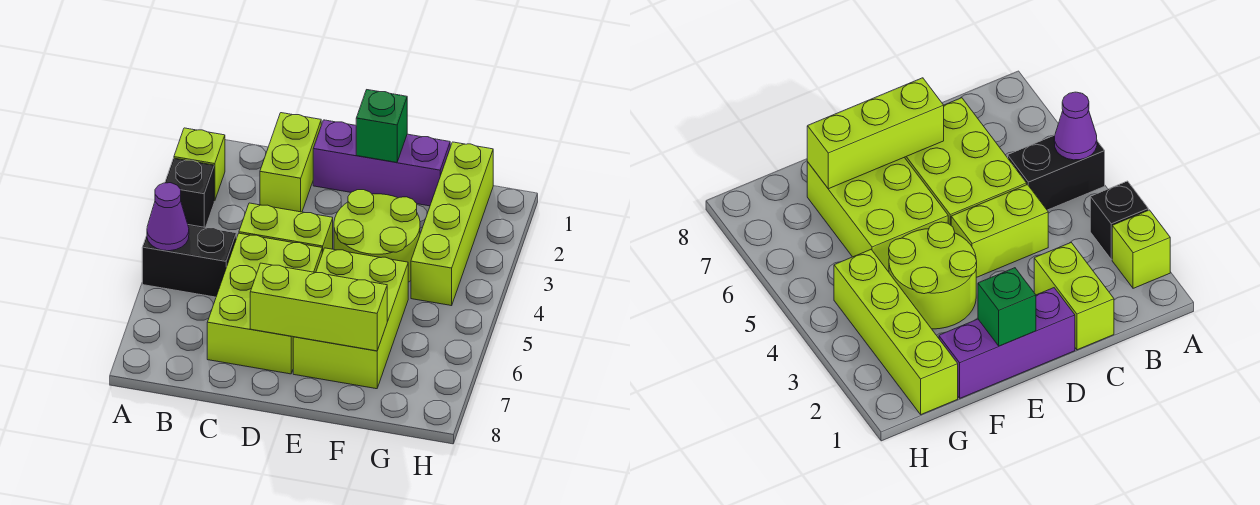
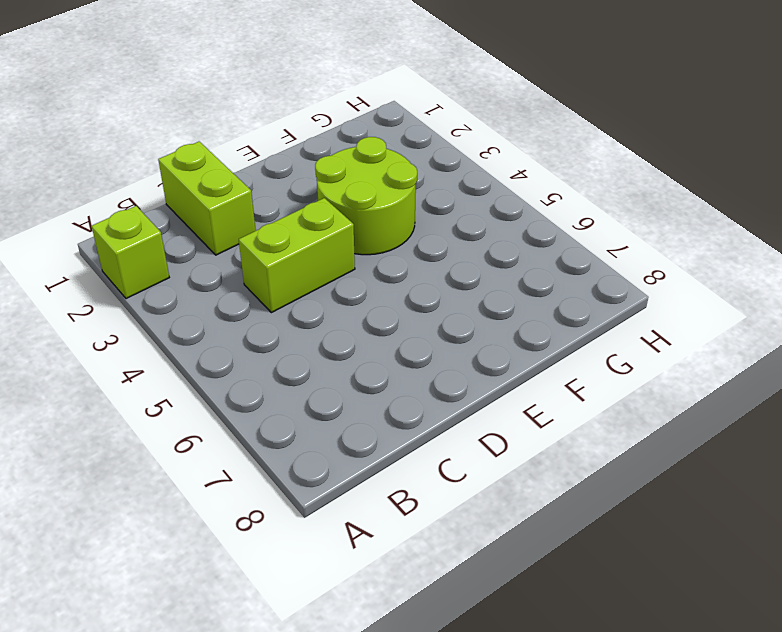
none -> black 1x1 brick [165,158,214,228]
none -> black 1x2 brick [142,225,236,297]
none -> lime 2x3 brick [207,233,322,374]

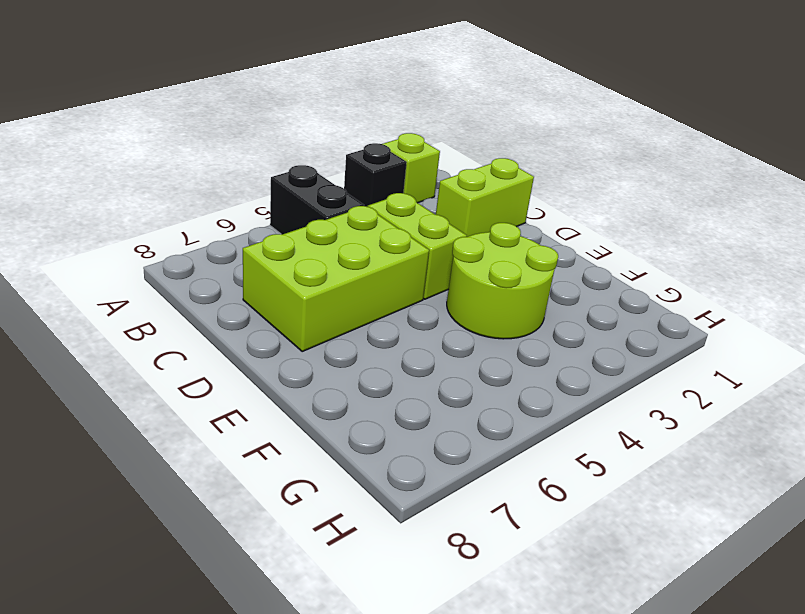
none -> purple 1x3 brick [313,120,450,206]
none -> lime 2x3 brick [293,248,408,389]
none -> lime 1x4 brick [411,142,493,306]

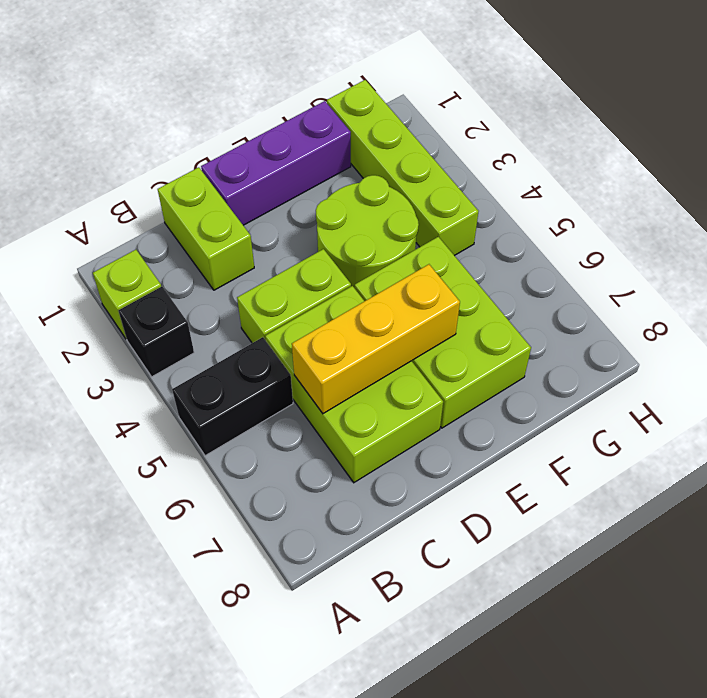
yellow 1x3 brick [292,264,460,414] -> none
none -> purple 1x1 cone [147,183,189,251]
none -> lime 1x3 brick [250,263,387,351]
none -> green 1x1 brick [356,90,407,162]

